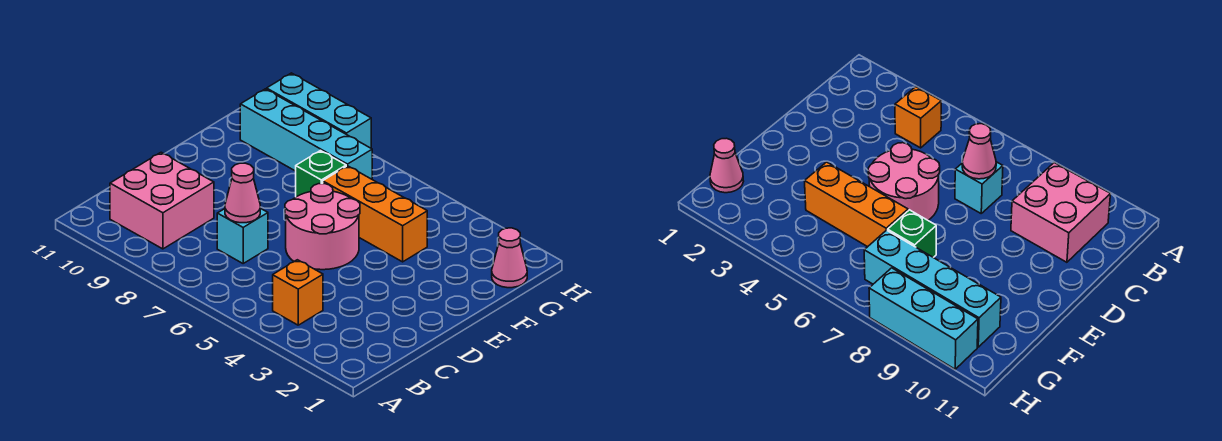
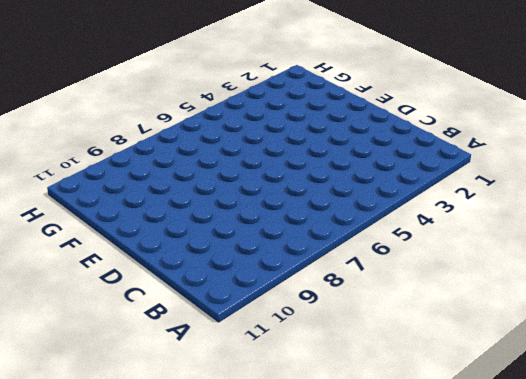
none -> orange 1x1 brick [273,260,323,325]
none -> pink 2x2 brick [110,152,214,249]

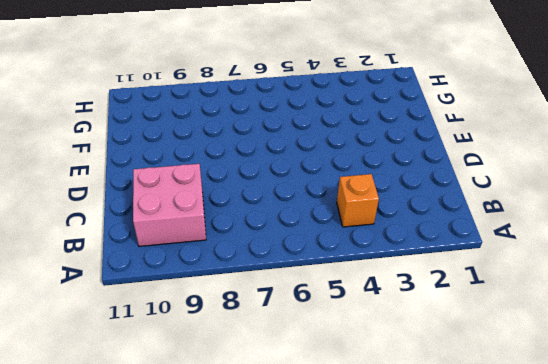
none -> cyan 1x1 brick [217,208,268,263]
none -> pink 2x2 round brick [285,184,360,270]

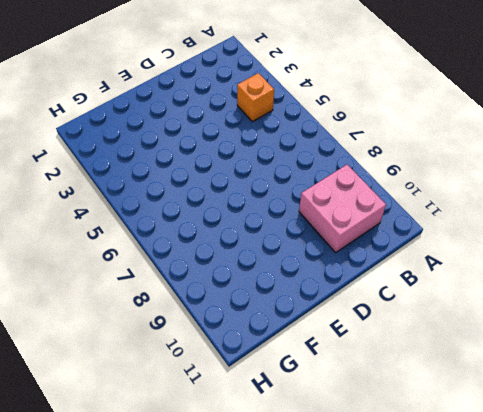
none -> cyan 1x1 brick [217,208,268,263]
none -> pink 2x2 round brick [285,184,360,270]

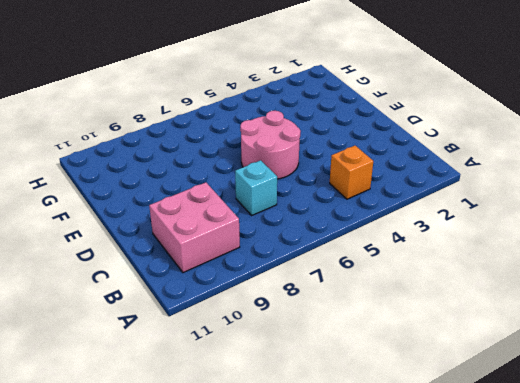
none -> orange 1x3 brick [323,166,427,262]
none -> green 1x1 brick [296,151,346,197]

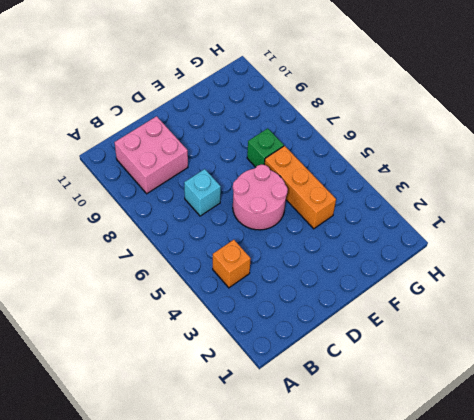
none -> pink 1x1 cone [492,228,527,288]
none -> cyan 1x4 brick [240,89,372,179]

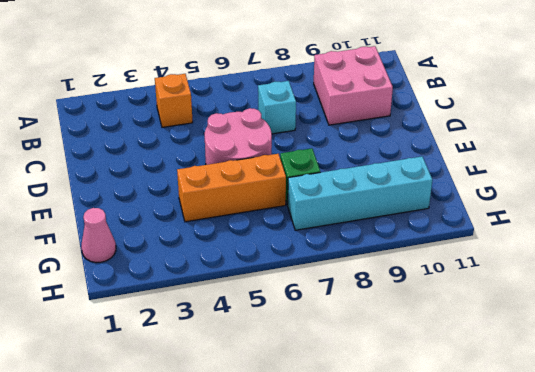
none -> cyan 1x3 brick [267,73,371,148]
none -> pink 1x1 cone [225,163,260,223]

